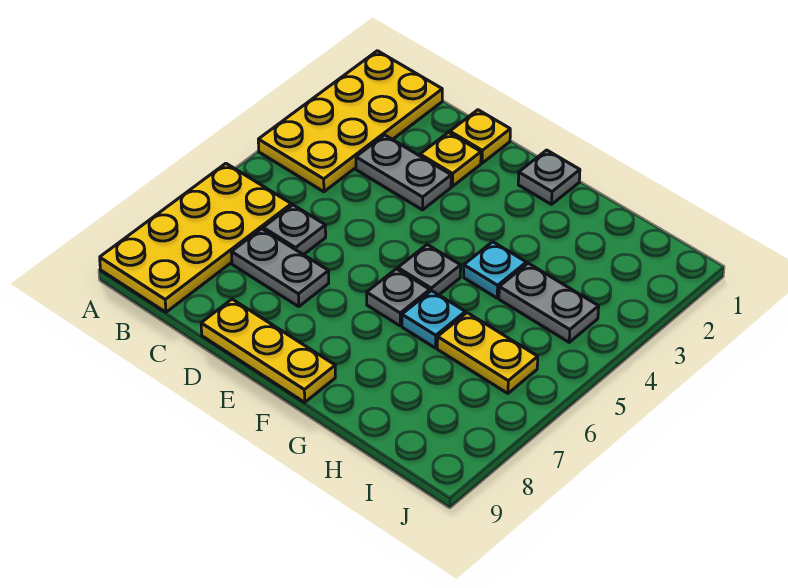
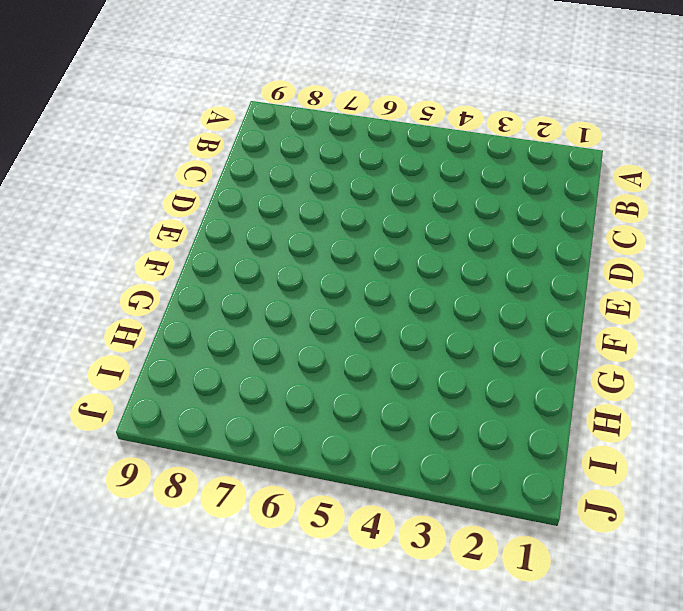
none -> yellow 2x4 plate [258,51,442,192]
none -> yellow 2x4 plate [100,163,291,312]
none -> grey 1x2 plate [356,135,451,210]

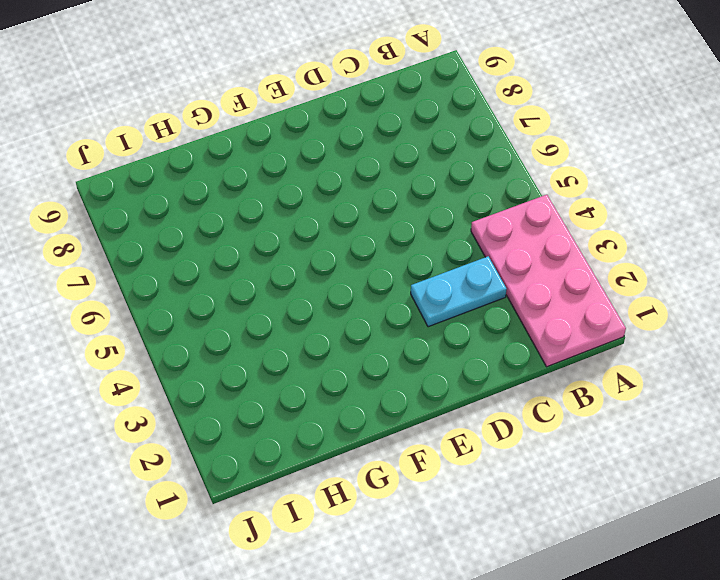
pink 2x4 plate [471,195,626,367] -> yellow 2x4 plate [258,51,442,192]
cyan 1x2 plate [411,256,507,327] -> grey 1x2 plate [356,135,451,210]
none -> yellow 2x4 plate [100,163,291,312]
none -> grey 1x1 plate [263,205,326,255]
none -> grey 1x2 plate [231,229,329,306]

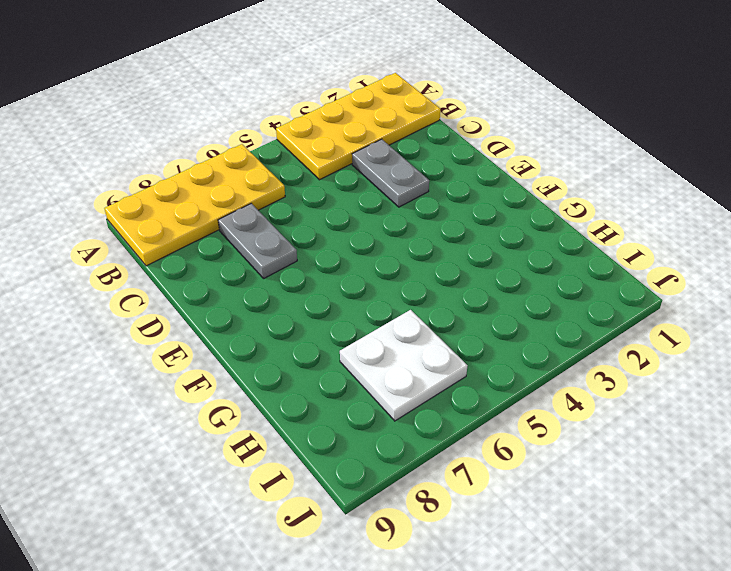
white 2x2 plate [340,310,467,421] -> yellow 1x2 plate [437,313,538,393]
none -> grey 1x1 plate [263,205,326,255]
none -> yellow 1x1 plate [450,110,510,163]
none -> yellow 1x1 plate [420,132,481,186]

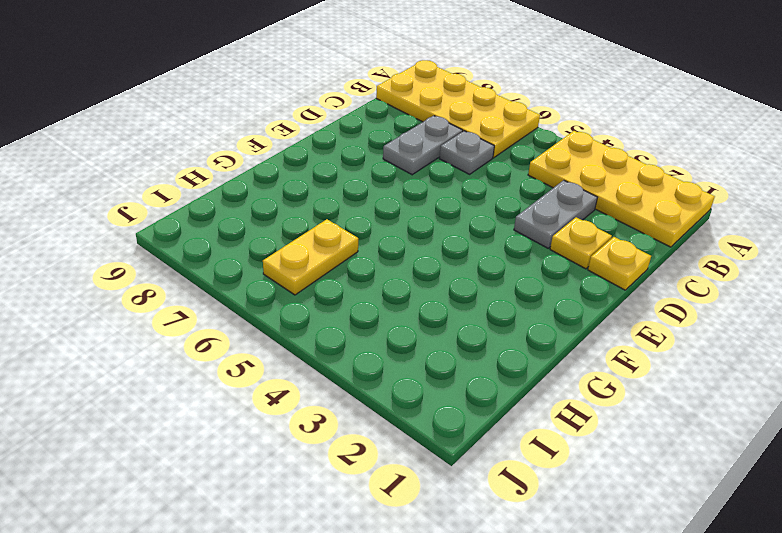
none -> yellow 1x3 plate [201,299,335,402]
none -> grey 1x1 plate [518,150,580,204]
none -> grey 1x1 plate [398,245,461,295]

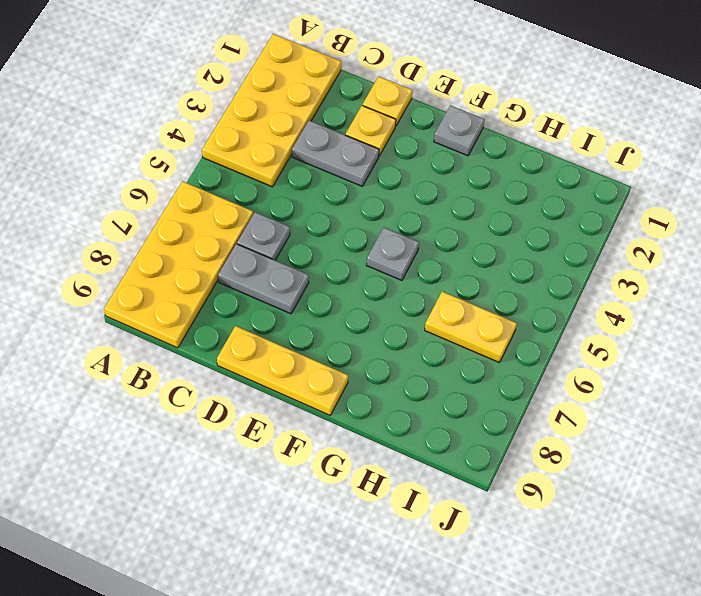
none -> grey 1x1 plate [367,269,430,326]
none -> cyan 1x1 plate [464,242,526,298]
none -> cyan 1x1 plate [402,291,465,348]

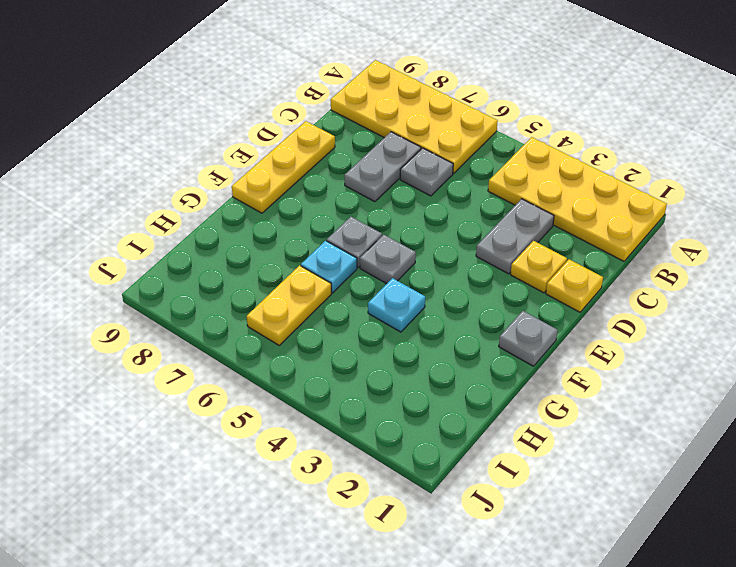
none -> grey 1x2 plate [499,263,599,342]

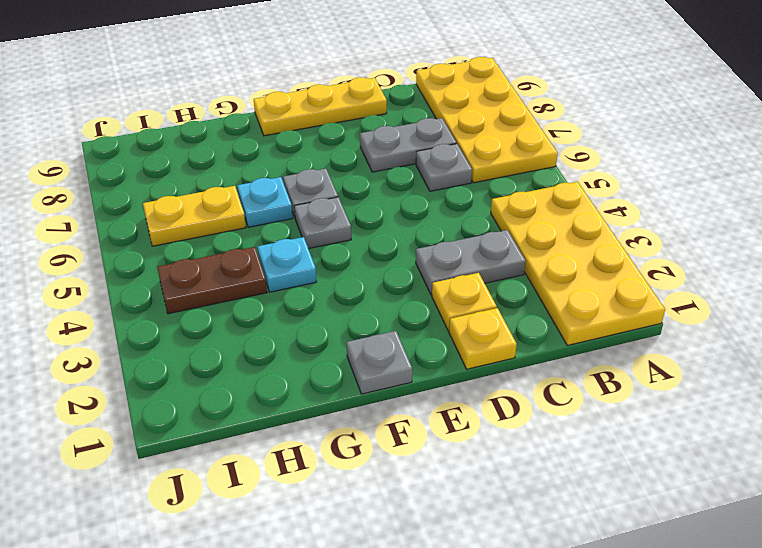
brown 1x2 plate [157,247,267,314] -> grey 1x2 plate [499,263,599,342]

